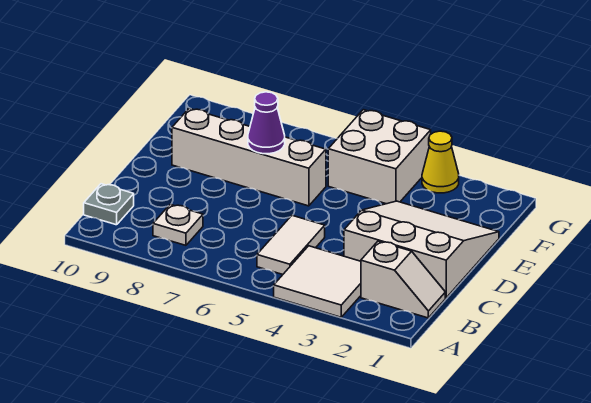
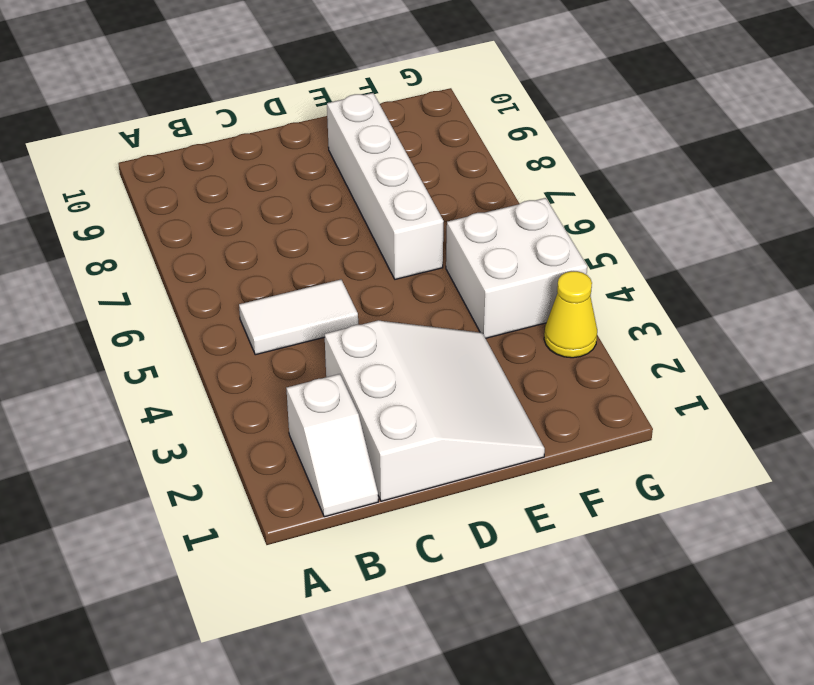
none -> white 2x2 tile [274,246,361,317]
none -> white 1x1 plate [153,204,203,245]

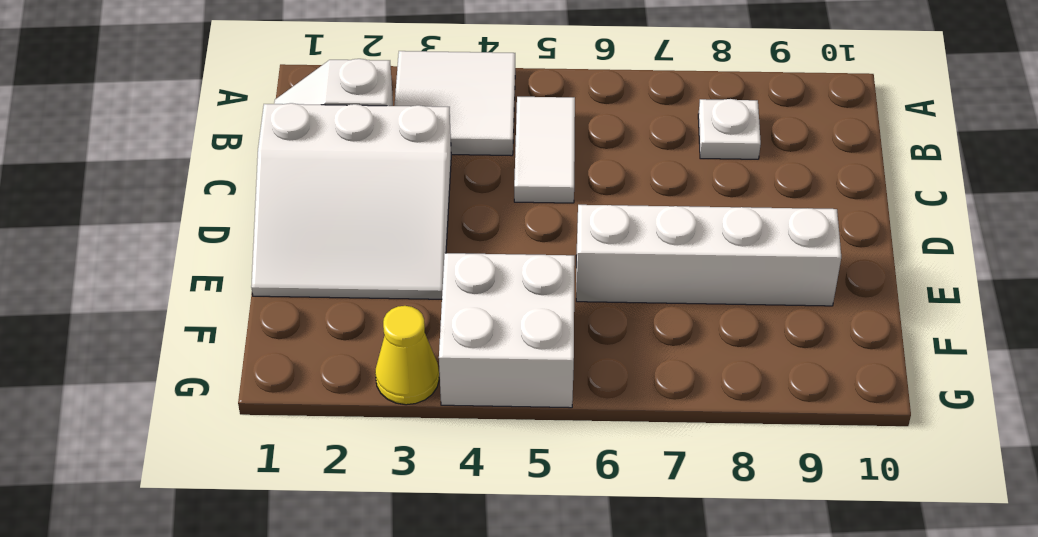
none -> grey 1x1 plate [84,184,134,225]
none -> purple 1x1 cone [248,92,285,154]

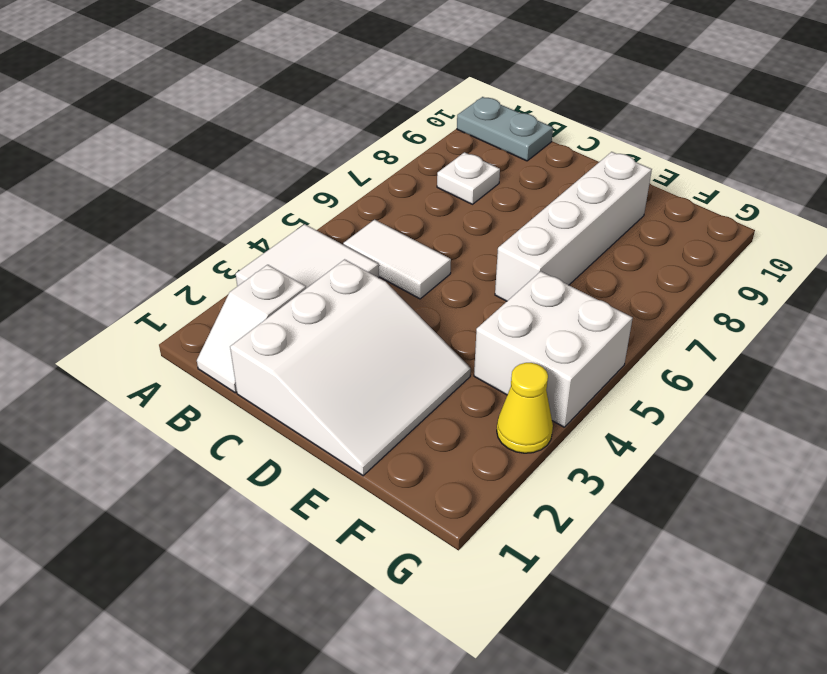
grey 1x2 plate [457,97,553,161] -> grey 1x1 plate [84,184,134,225]
none -> purple 1x1 cone [248,92,285,154]

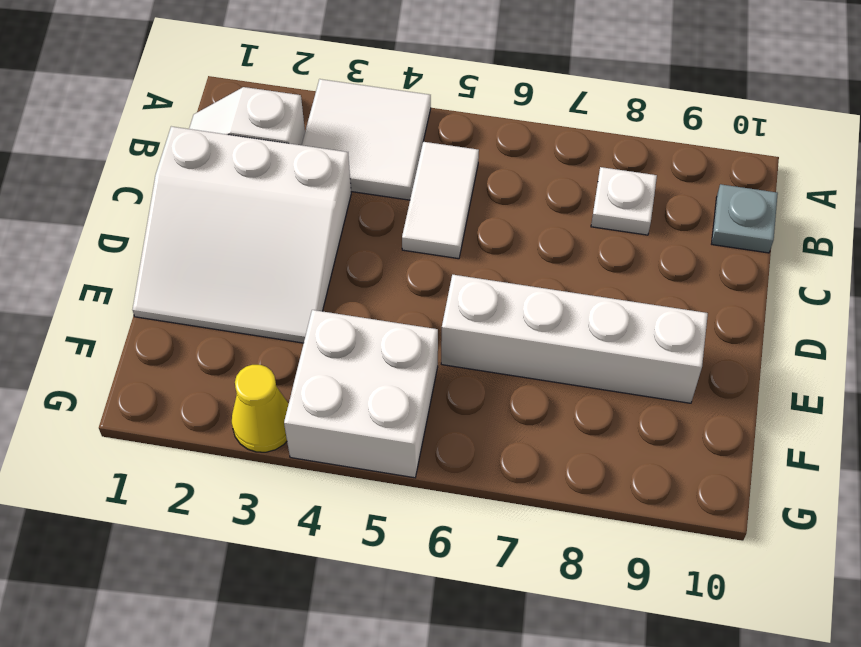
none -> purple 1x1 cone [248,92,285,154]

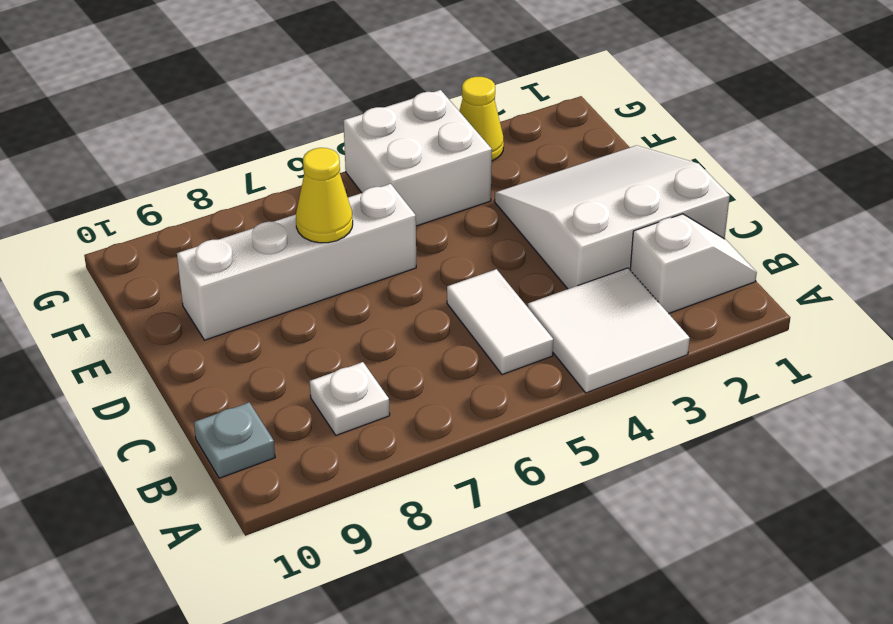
yellow 1x1 cone [296,148,353,243] -> purple 1x1 cone [248,92,285,154]

